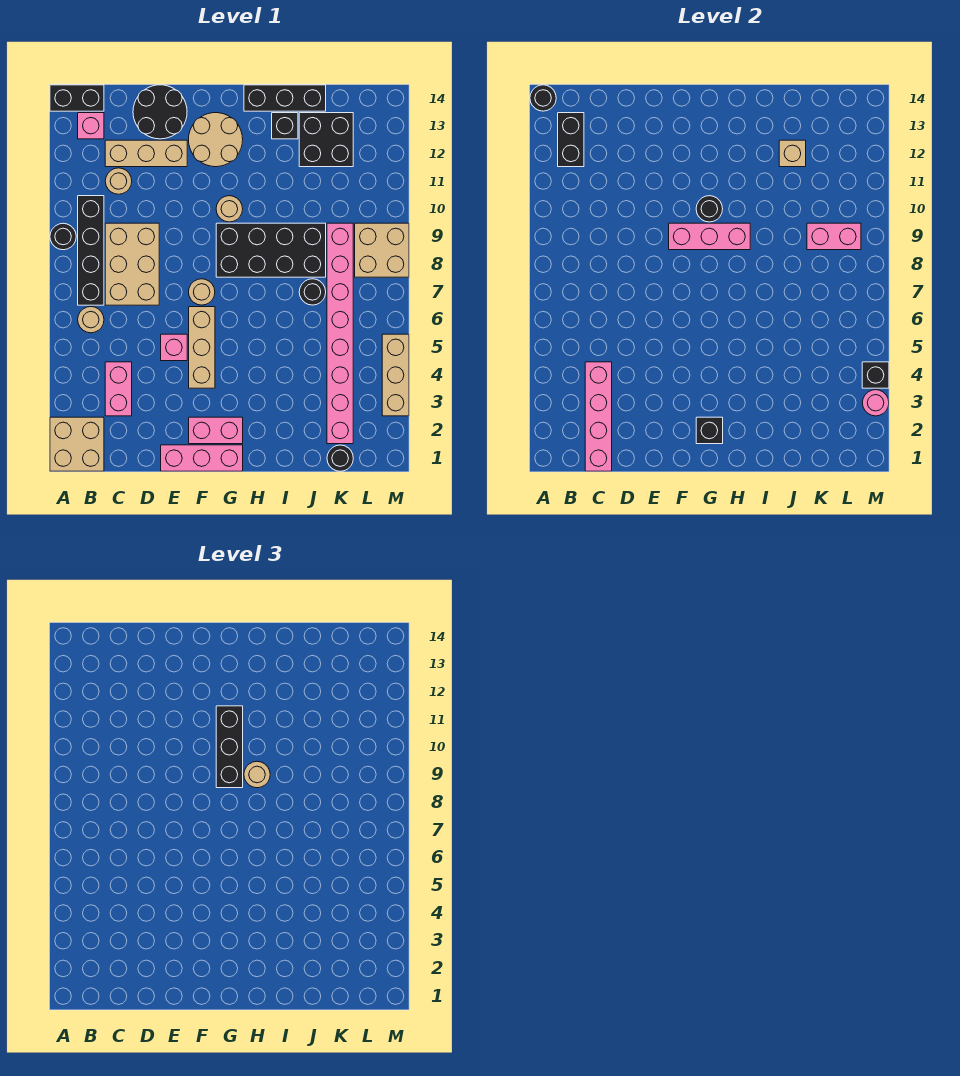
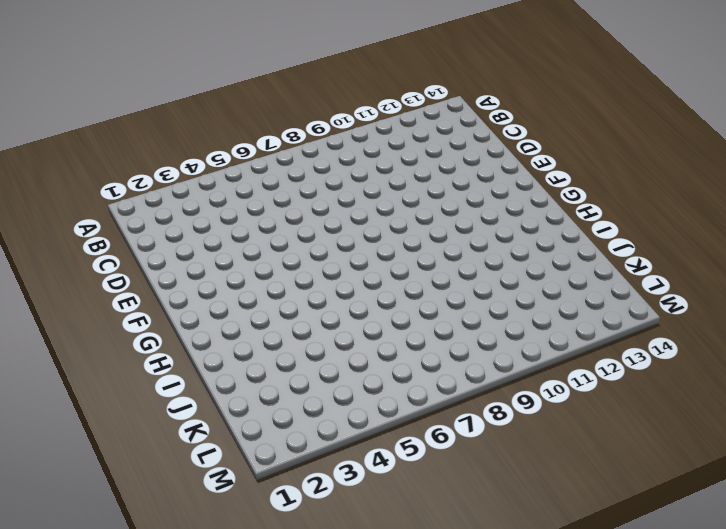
none -> tan 2x2 brick [50,417,104,471]
none -> black 1x1 round brick [50,223,76,250]
none -> black 1x2 brick [50,85,104,111]
none -> tan 1x1 round brick [78,307,104,333]

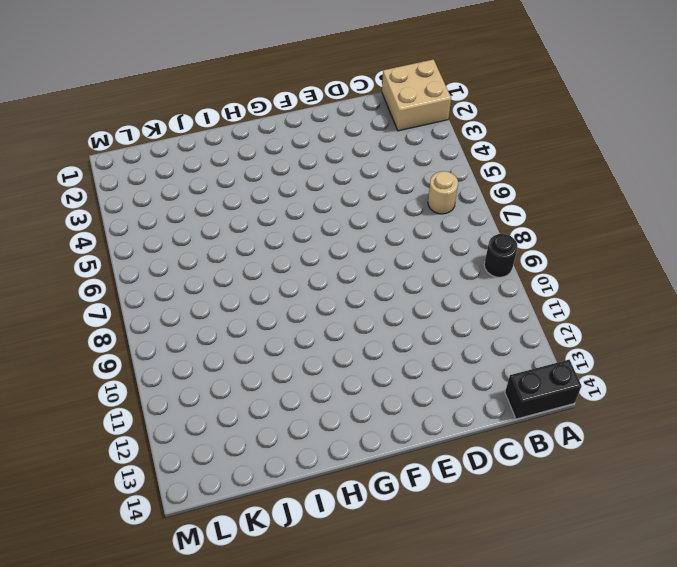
none -> black 1x4 brick [78,196,104,305]
none -> pink 1x1 brick [78,113,104,139]
none -> pink 1x2 brick [105,362,132,416]
none -> tan 2x3 brick [105,223,159,305]

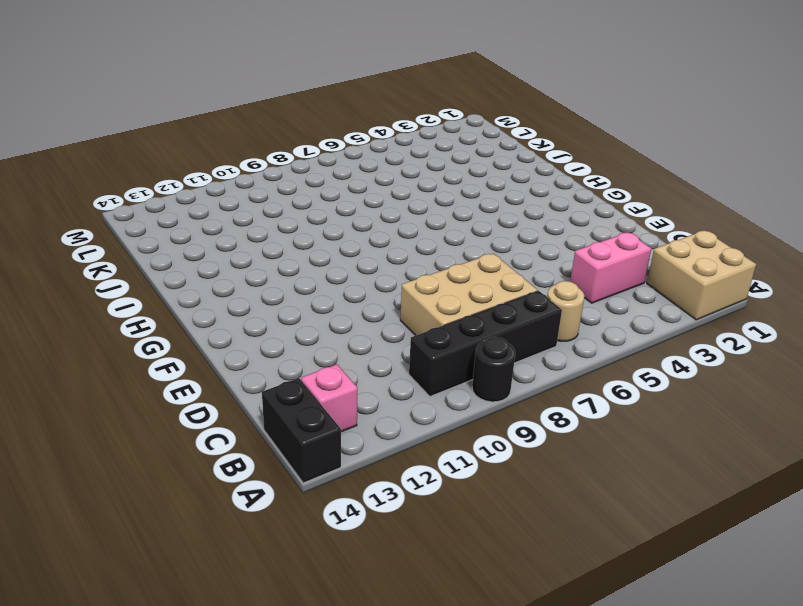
none -> tan 1x1 round brick [105,168,132,194]
none -> tan 1x3 brick [105,140,187,167]
none -> black 2x2 round brick [133,85,187,139]
none -> pink 1x3 brick [161,445,243,471]

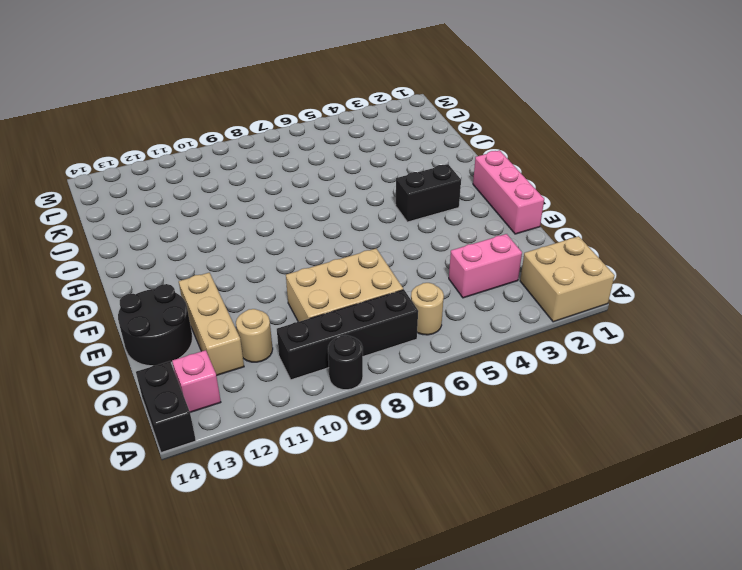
black 1x2 brick [395,164,461,222] -> black 1x2 brick moved to [558,113,584,167]
none -> pink 1x1 brick [161,334,187,361]
none -> pink 1x2 brick [189,417,243,444]
none -> tan 1x3 brick [189,307,215,388]
none -> tan 1x1 round brick [189,279,215,305]

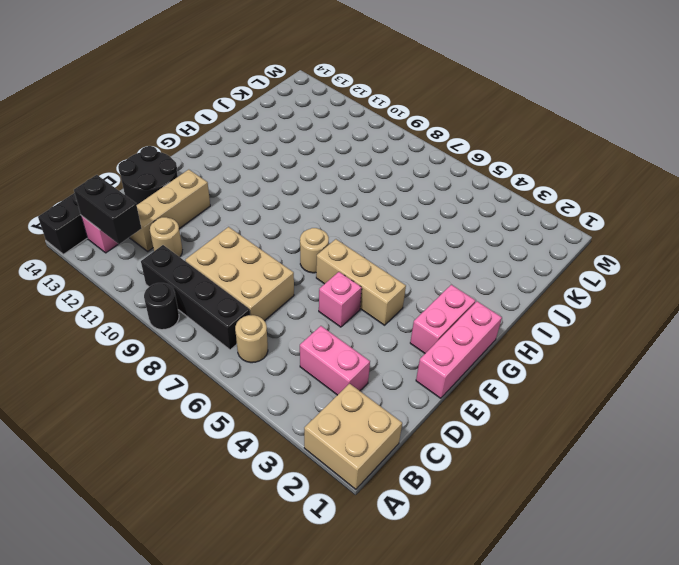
none -> tan 2x2 round brick [189,113,243,167]
none -> black 2x4 brick [216,223,326,277]
none -> tan 1x1 round brick [216,196,243,222]
none -> black 1x3 brick [244,85,326,111]

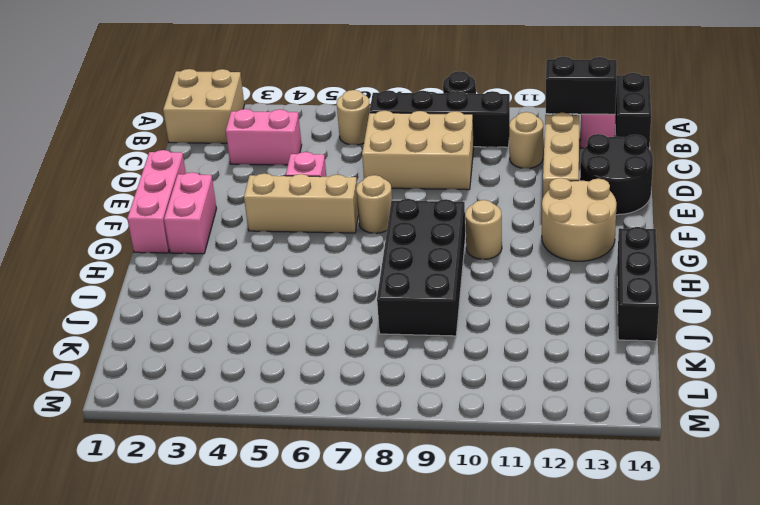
none -> black 1x1 brick [272,113,298,139]
none -> black 1x1 round brick [299,279,326,305]
none -> black 2x2 brick [299,113,353,167]
none -> black 1x1 round brick [327,445,353,471]

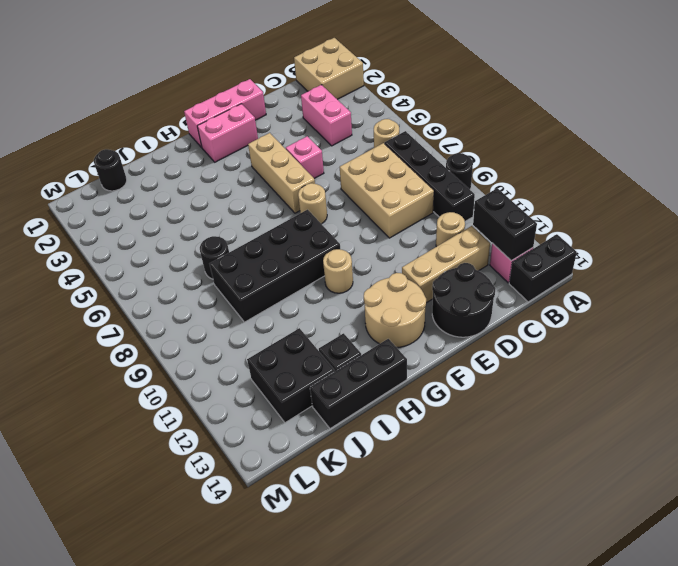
none -> pink 1x8 brick [327,223,353,444]
none -> tan 2x2 brick [355,223,409,277]
none -> tan 1x3 brick [382,334,409,416]
none -> black 1x1 round brick [530,85,556,111]

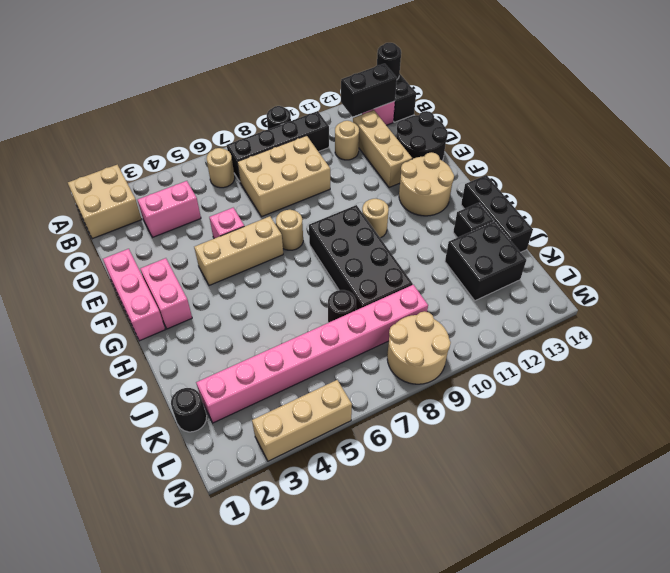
tan 2x2 round brick [387,311,451,384] -> tan 2x2 brick [355,223,409,277]
none -> pink 1x4 brick [585,362,612,471]
none -> pink 1x3 brick [669,223,750,250]
none -> black 1x1 brick [696,417,723,444]
none -> black 1x1 round brick [696,196,723,222]

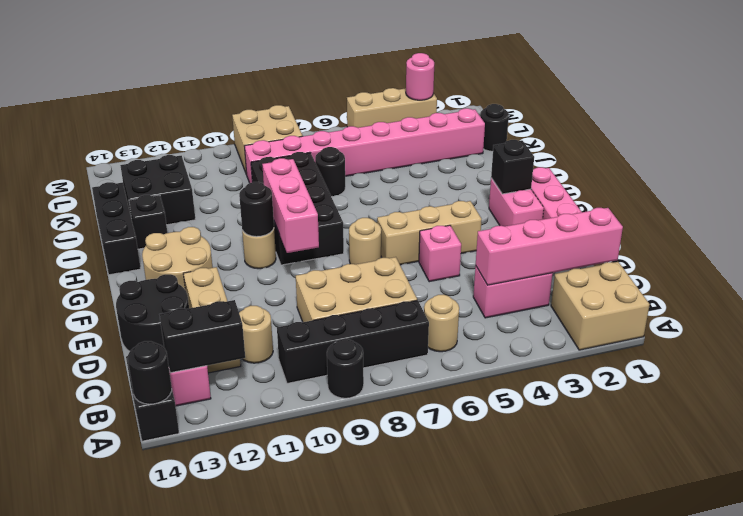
none -> tan 1x1 brick [779,140,806,167]
none -> pink 1x2 brick [807,223,861,250]
none -> black 1x1 brick [862,362,889,388]
none -> black 1x3 brick [216,706,243,788]

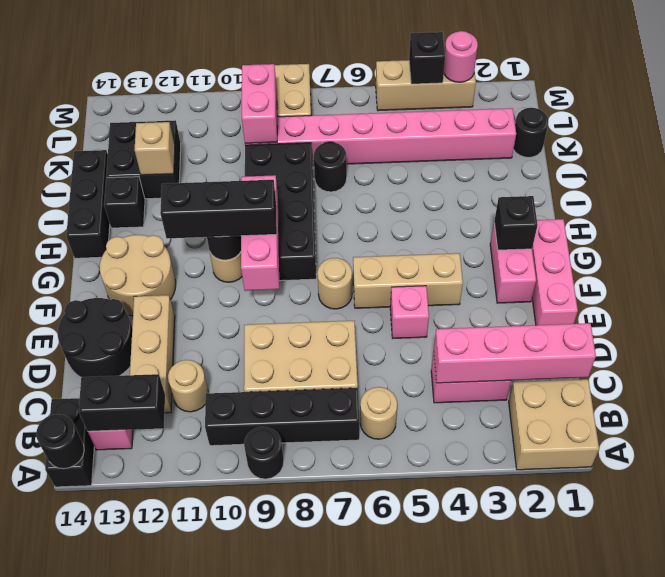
none -> tan 1x1 round brick [244,761,270,788]

